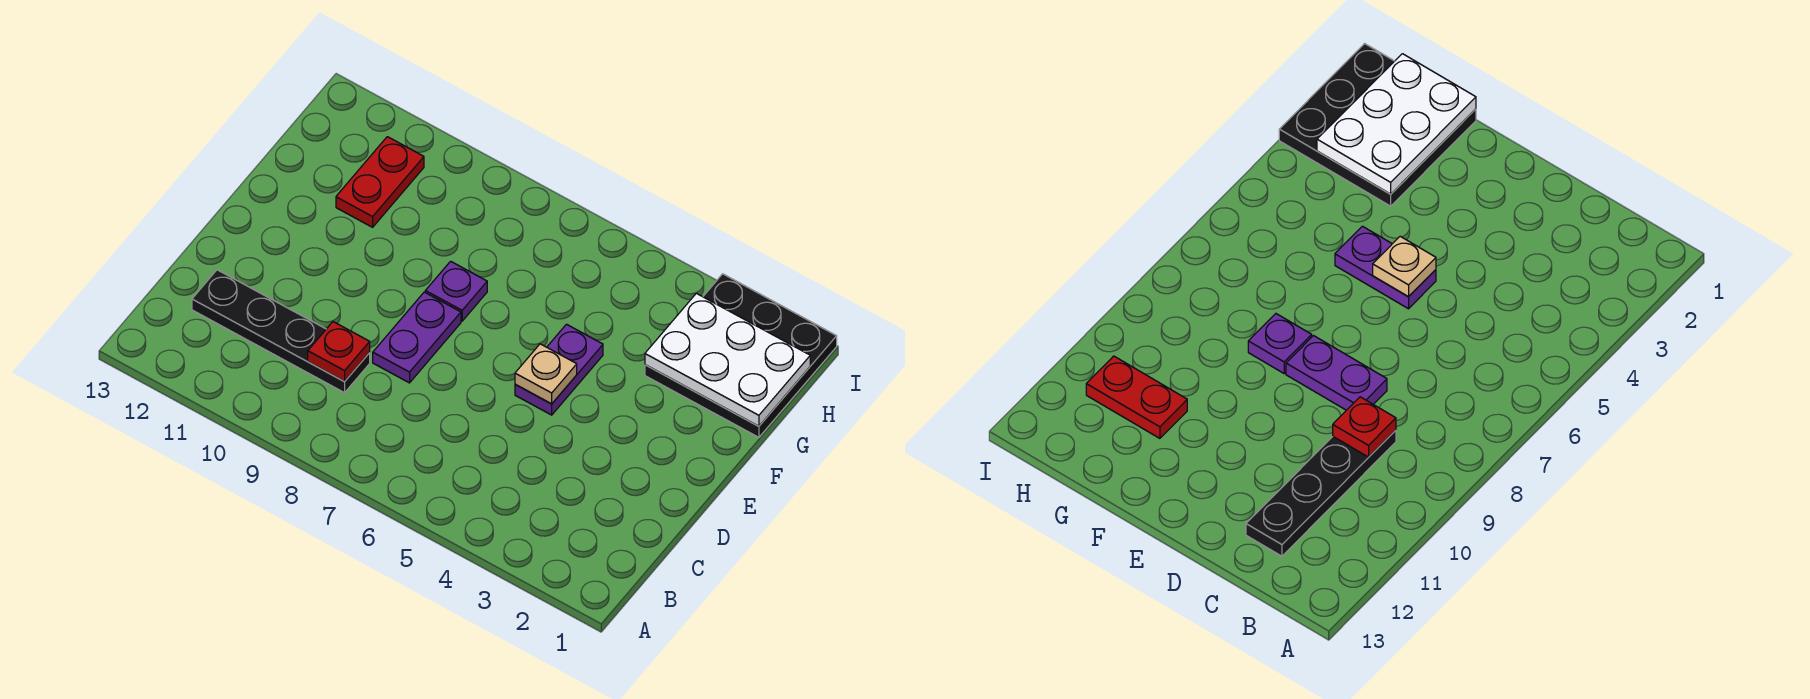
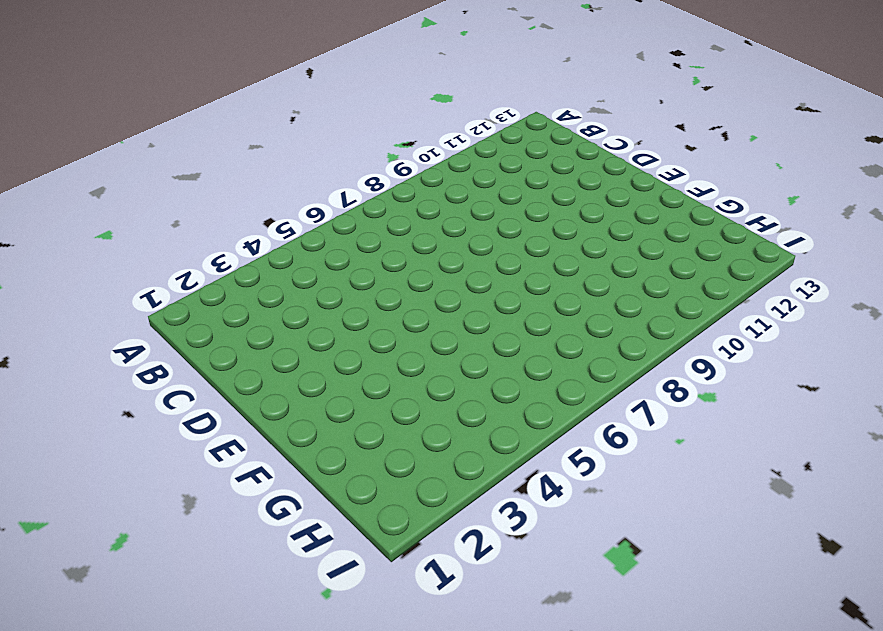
none -> black 1x4 plate [192,270,370,393]
none -> purple 1x2 plate [373,292,461,383]

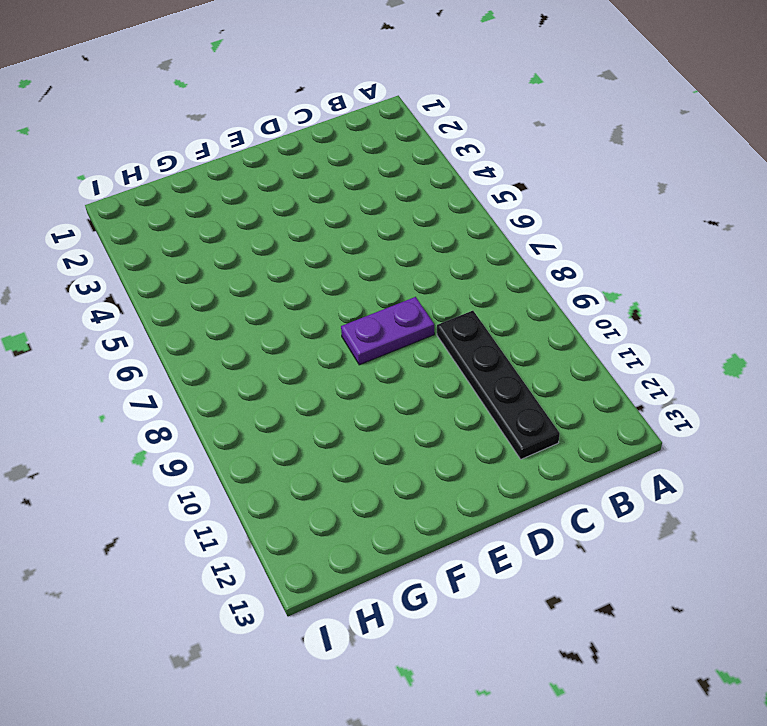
none -> purple 1x2 plate [515,324,603,415]
none -> purple 1x1 plate [425,261,487,321]

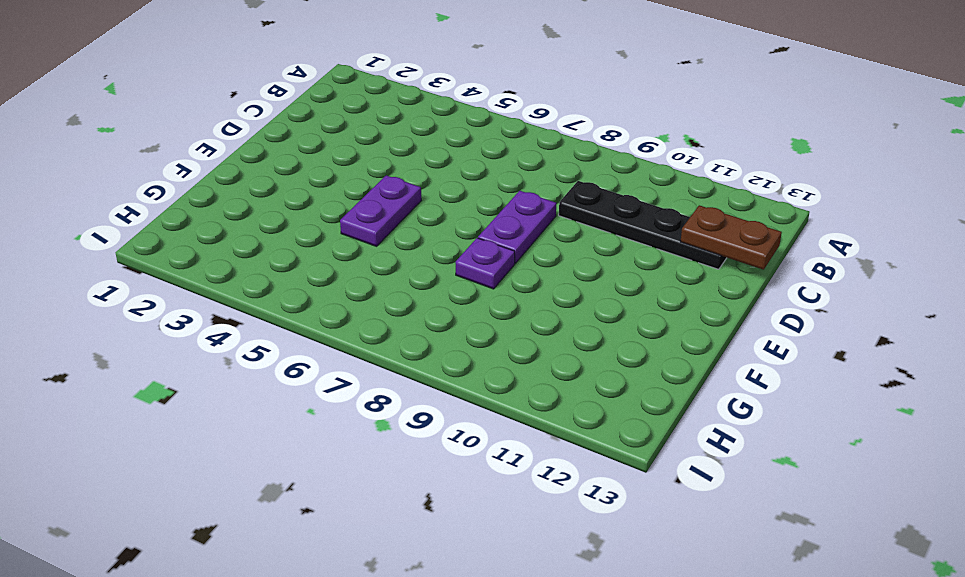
brown 1x2 plate [681,205,782,270] -> none
none -> black 3x3 plate [645,274,837,437]
none -> red 1x2 plate [336,137,424,227]

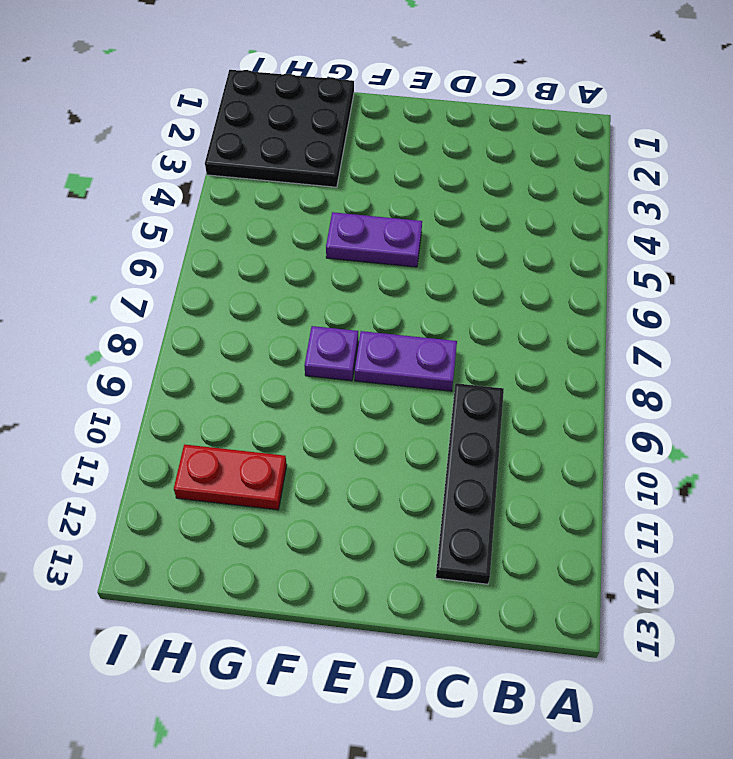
none -> red 1x1 plate [308,322,370,382]
none -> tan 1x1 plate [515,344,577,404]

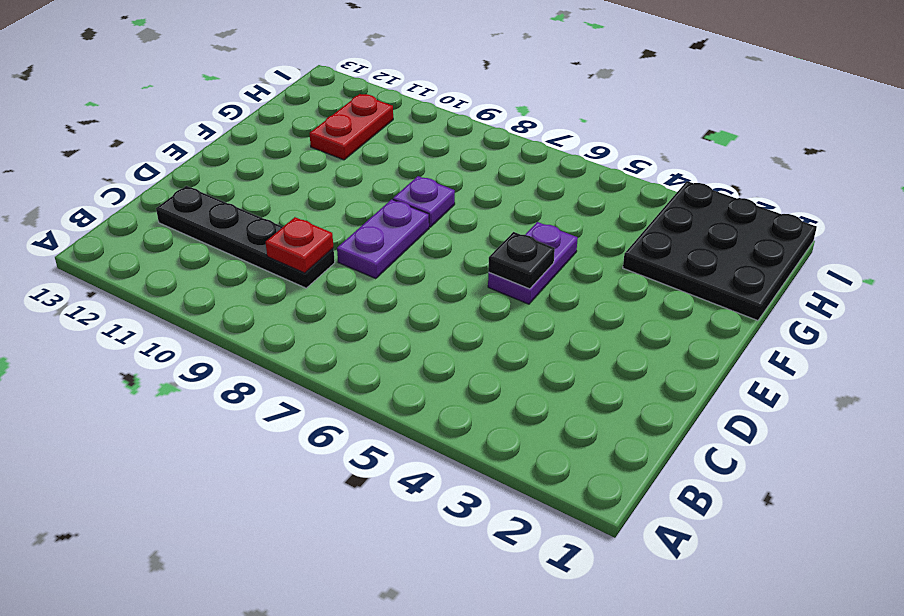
black 1x1 plate [488,232,555,289] -> tan 1x1 plate [515,344,577,404]
none -> white 2x3 plate [645,293,810,426]

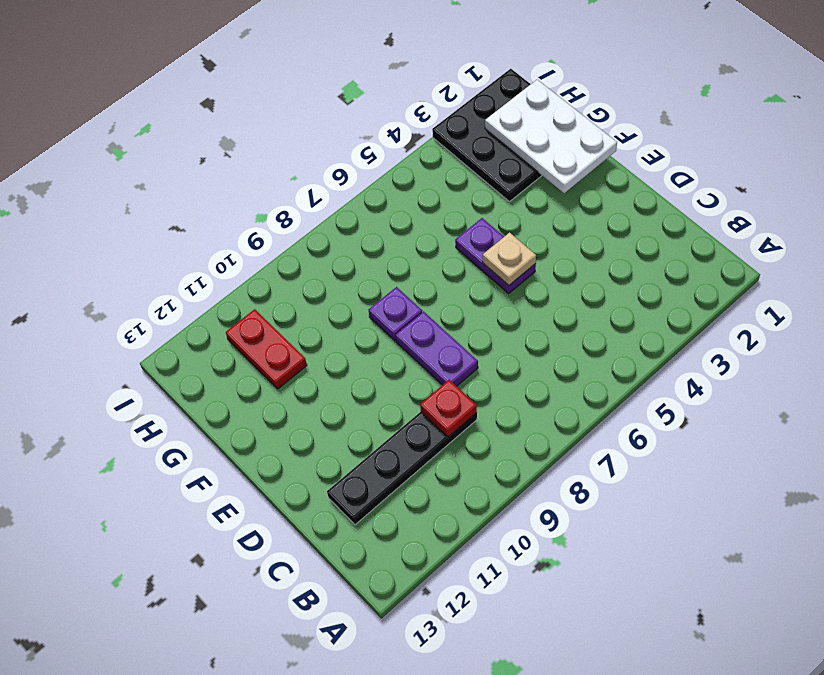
white 2x3 plate [485,80,617,193] -> white 2x3 plate turned to [645,293,810,426]

